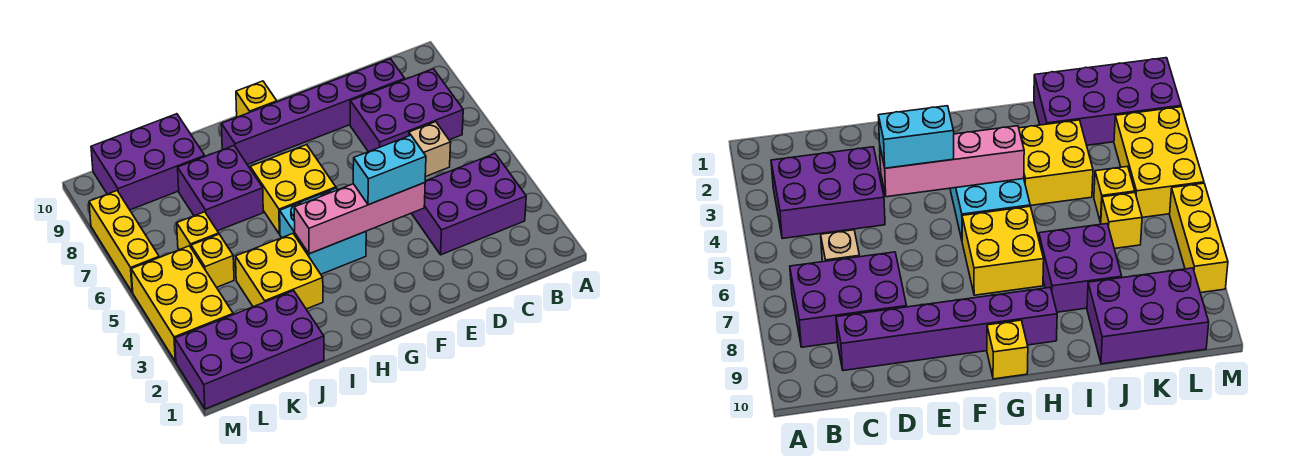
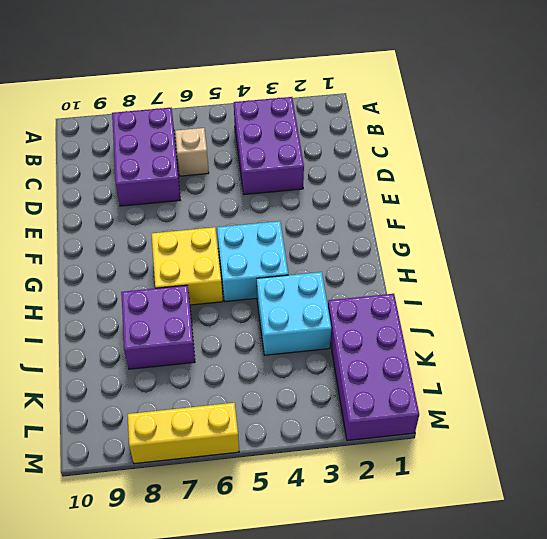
cyan 2x2 brick [257,272,331,355] -> yellow 2x2 brick [236,234,323,309]
none -> purple 1x6 brick [221,59,405,164]
none -> yellow 1x1 brick [236,81,277,117]
none -> purple 2x3 brick [91,114,205,210]

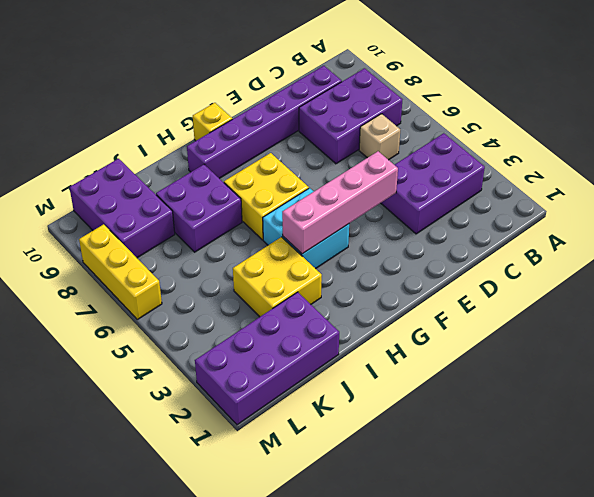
purple 2x3 brick [69,159,175,258] -> purple 2x3 brick turned to [91,114,205,210]
none -> yellow 1x1 brick [191,234,234,287]
none -> yellow 1x1 brick [177,212,219,250]
none -> yellow 2x3 brick [131,246,233,362]

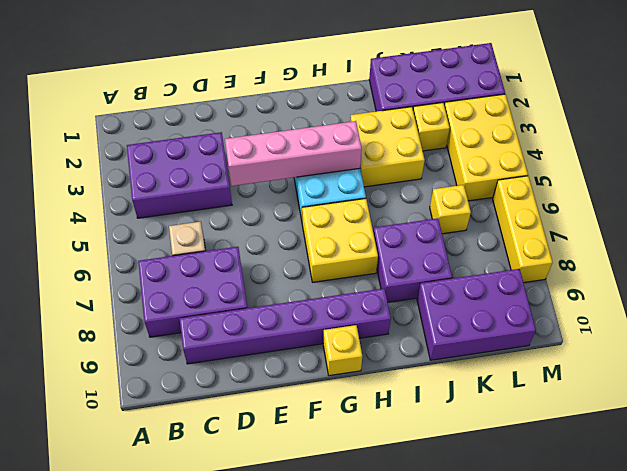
yellow 1x1 brick [413,103,450,151] -> yellow 1x1 brick moved to [191,234,234,287]
none -> cyan 1x2 brick [353,135,426,205]

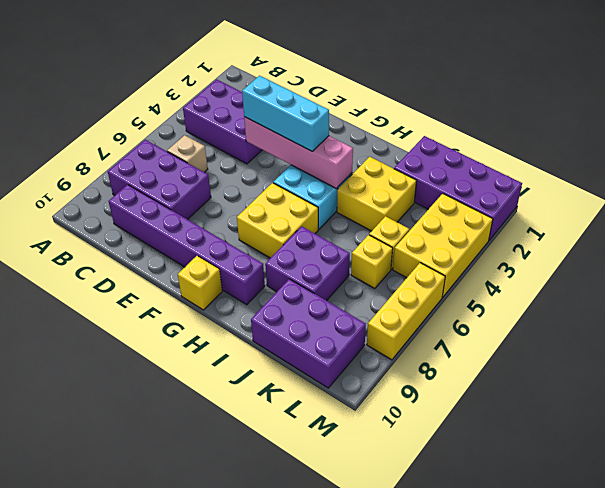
cyan 1x3 brick [242,76,329,151] -> cyan 1x2 brick [353,135,426,205]

